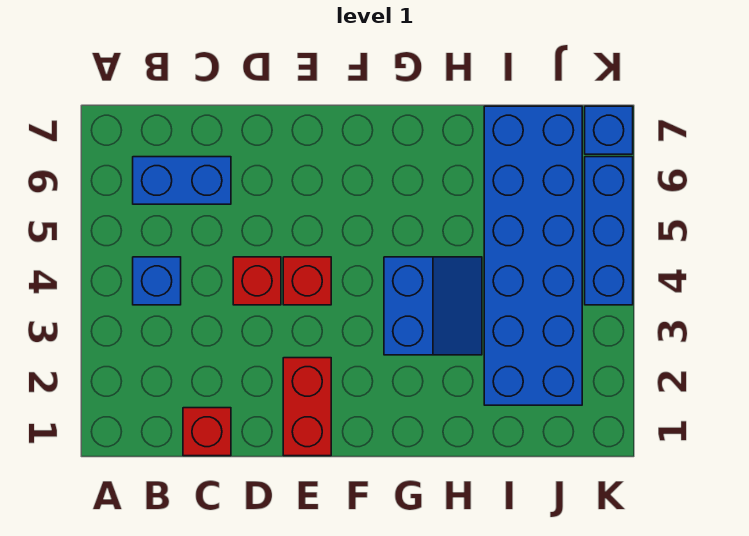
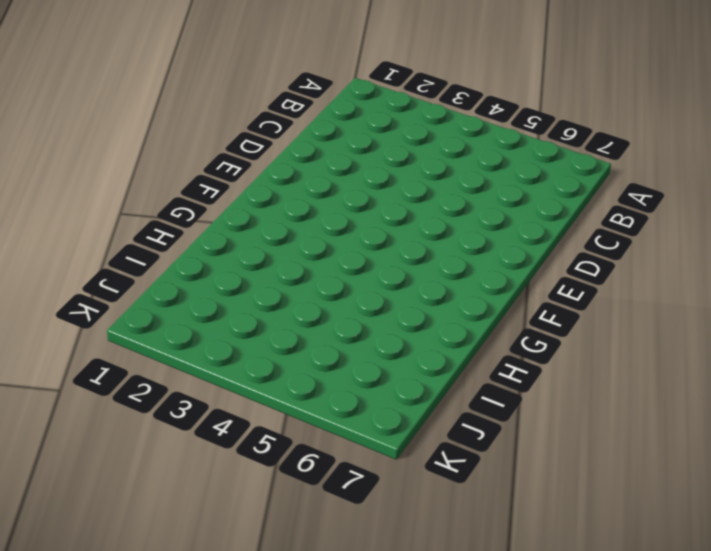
none -> blue 1x1 brick [133,257,181,305]
none -> blue 1x2 brick [133,157,231,204]

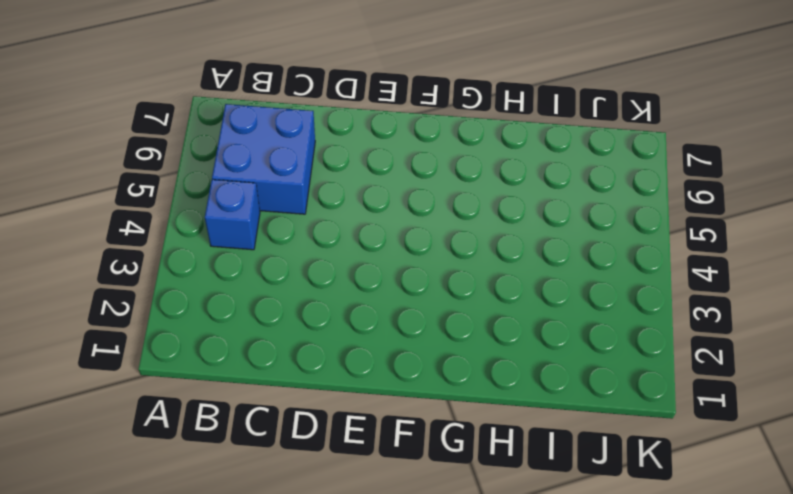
blue 2x2 brick [212,104,315,214] -> blue 1x2 brick [133,157,231,204]
none -> red 1x1 brick [183,408,231,456]
none -> red 1x1 brick [233,257,281,305]

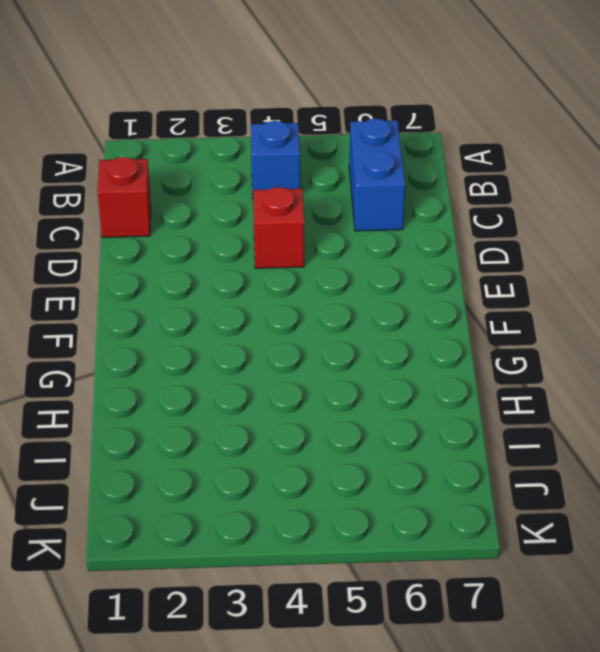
none -> red 1x2 brick [283,358,331,456]
none -> red 1x1 brick [283,257,331,305]

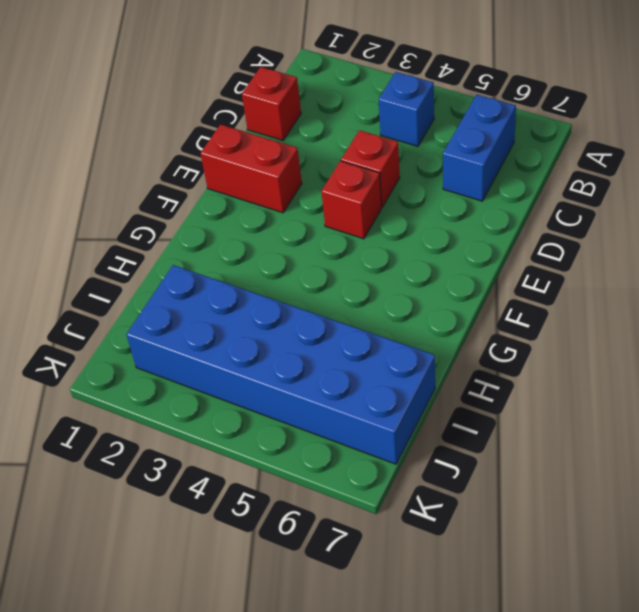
none -> blue 2x2 slope [384,257,482,355]
none -> blue 1x3 brick [585,157,633,305]

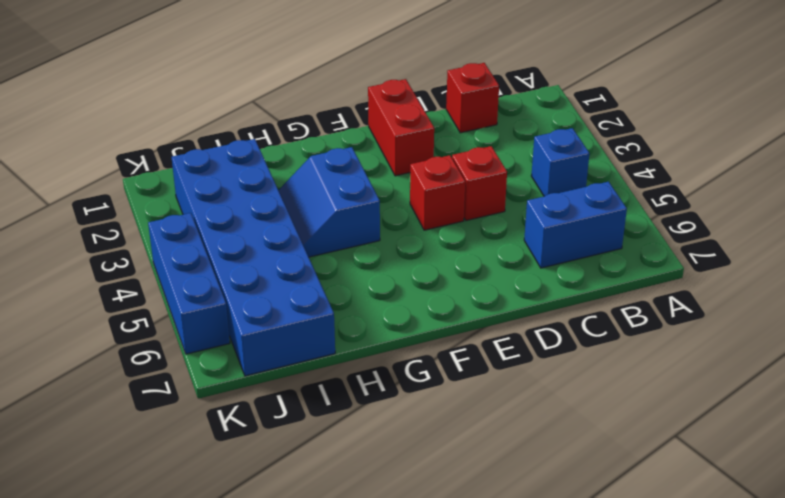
none -> blue 1x1 brick [585,106,633,154]

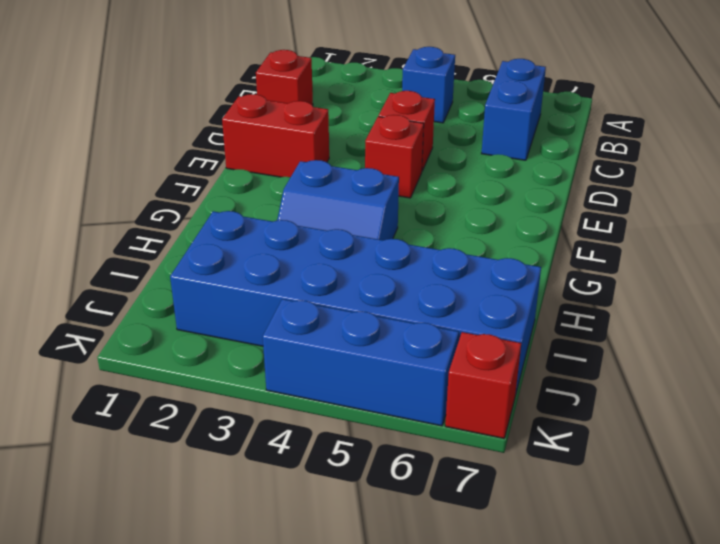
red 1x1 brick [445,332,521,438] -> blue 1x1 brick [585,106,633,154]

